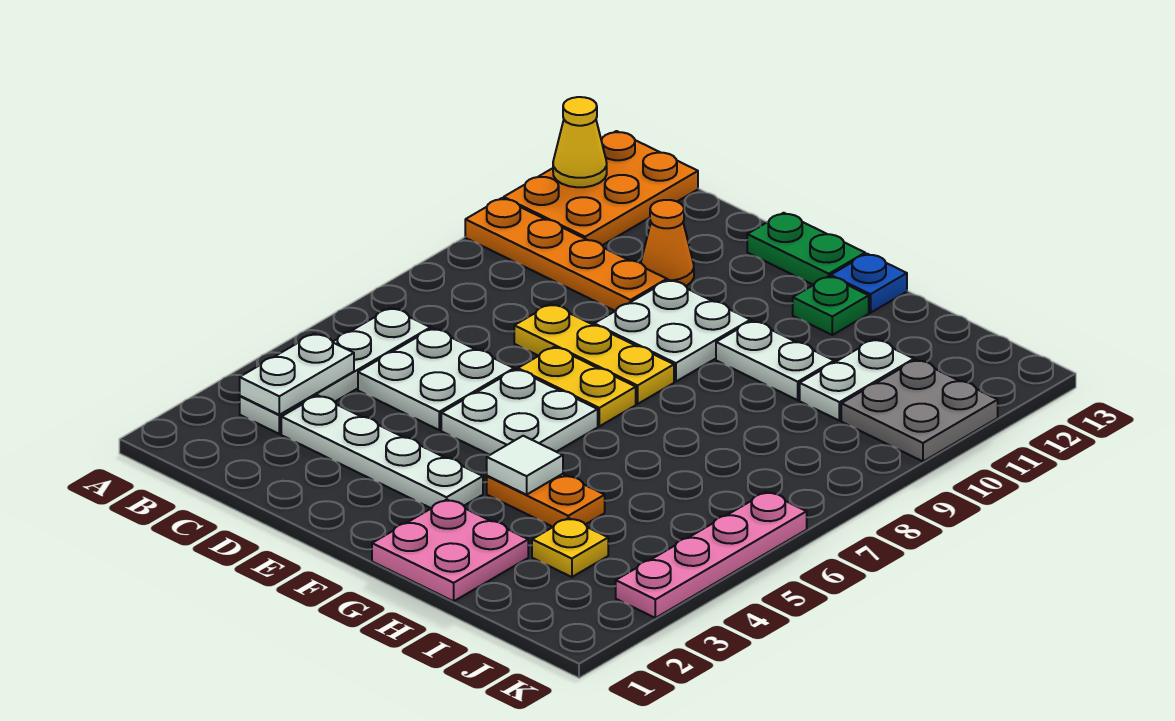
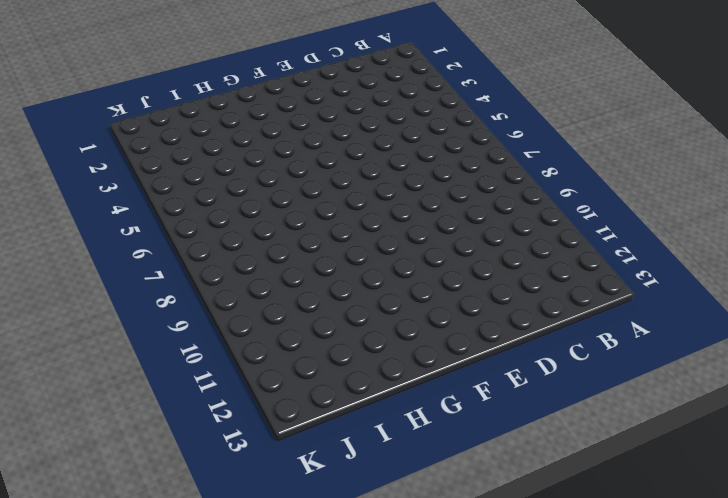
none -> orange 1x4 plate [465,198,667,311]
none -> orange 2x3 plate [504,131,698,245]
none -> white 1x4 plate [240,308,430,434]

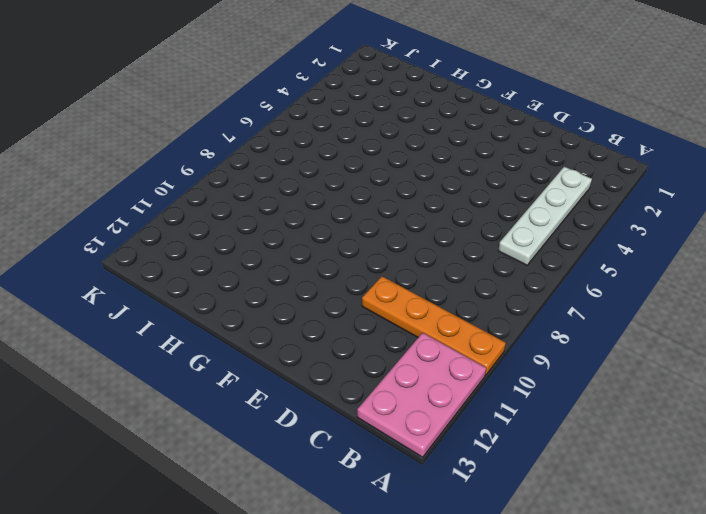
pink 2x3 plate [357,333,486,457] -> orange 2x3 plate [504,131,698,245]
none -> white 1x4 plate [281,395,483,508]
none -> white 2x2 plate [358,328,514,430]
none -> yellow 1x3 plate [514,304,674,404]

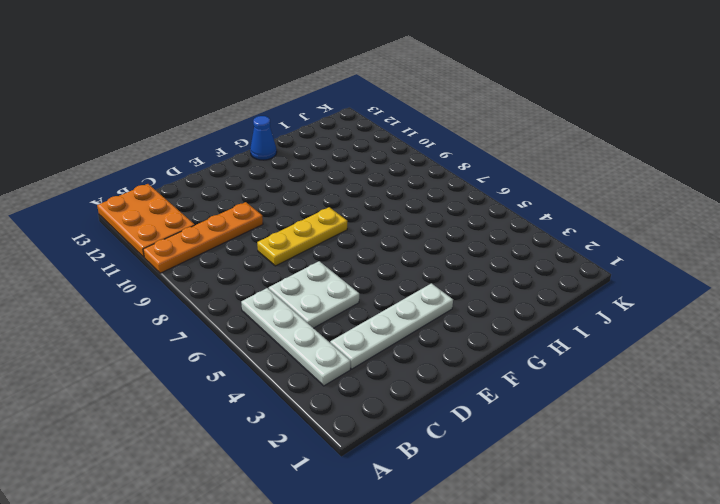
blue 1x1 cone [250,116,277,160] -> blue 1x1 plate [831,254,907,313]
none -> orange 1x1 cone [641,200,694,286]
none -> white 2x2 plate [441,369,598,455]
none -> yellow 1x2 plate [518,347,636,426]

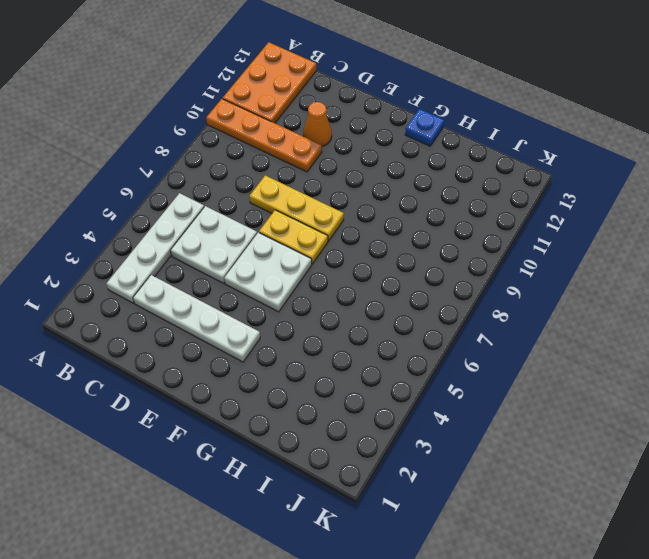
none -> white 2x2 plate [594,280,751,382]
none -> green 1x2 plate [747,213,865,285]
none -> pink 2x2 plate [372,500,528,601]

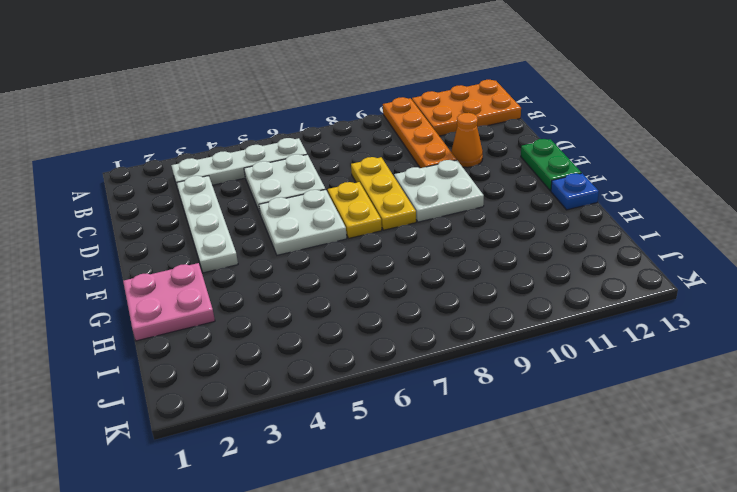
none -> orange 1x2 plate [487,474,605,527]
none -> white 1x2 plate [716,321,834,400]
none -> green 1x1 plate [793,276,869,335]

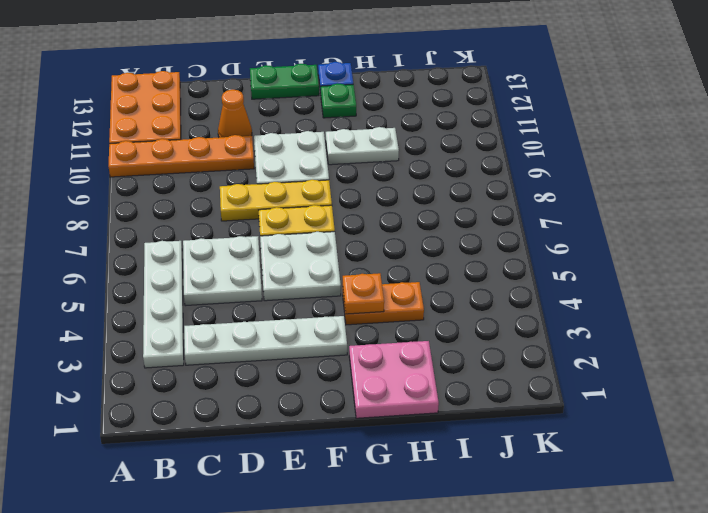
orange 1x1 plate [343,273,384,314] -> white 1x1 tile [487,436,563,495]
none -> yellow 1x1 plate [532,518,608,577]
none -> white 1x2 plate [800,339,914,421]
none -> grey 2x2 plate [841,360,998,461]

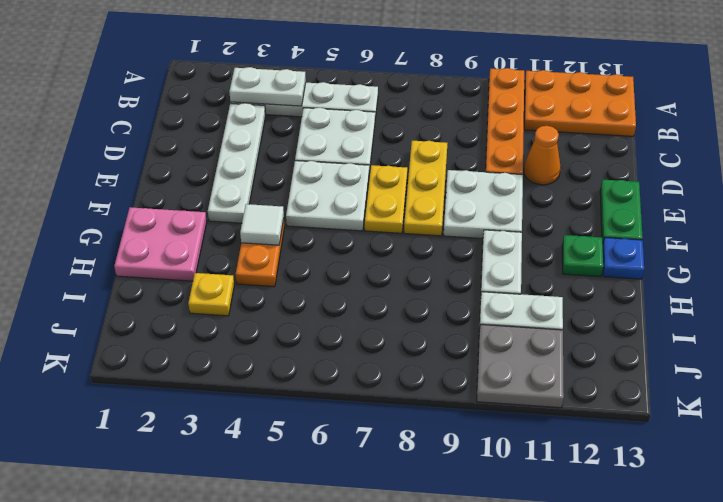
none -> pink 1x4 plate [616,492,807,618]
none -> yellow 1x1 cone [553,97,607,187]

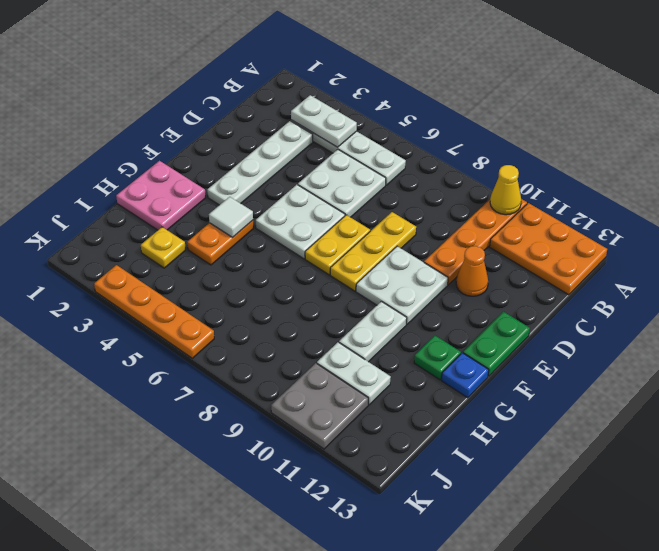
yellow 1x1 cone [490,165,521,215] -> yellow 1x1 cone moved to [553,97,607,187]
orange 1x4 plate [94,265,214,358] -> pink 1x4 plate [616,492,807,618]

